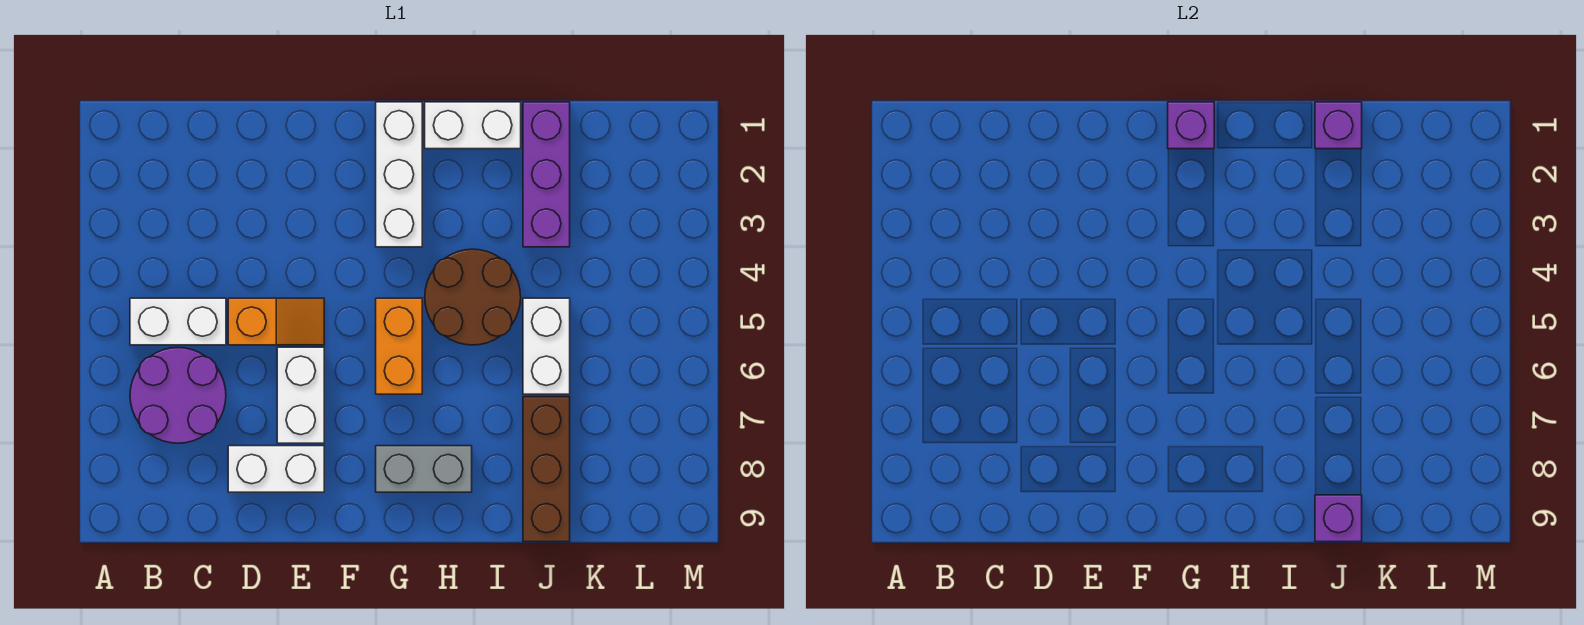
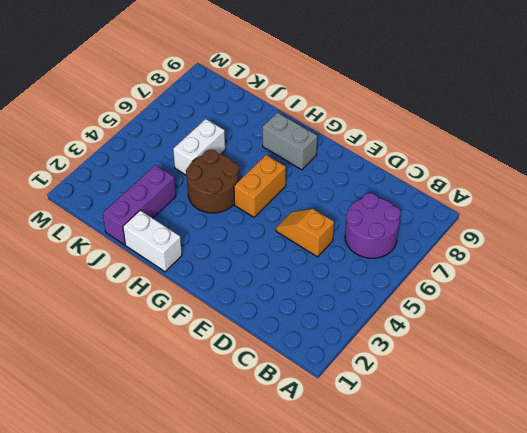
none -> white 1x2 brick [130,298,226,345]
none -> white 1x2 brick [228,446,324,492]
none -> white 1x2 brick [277,347,324,443]

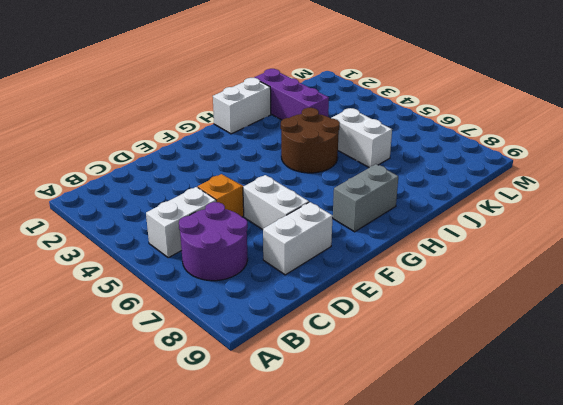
none -> white 1x3 brick [376,102,422,247]
none -> orange 1x2 brick [376,298,422,394]
none -> brown 1x3 brick [523,397,570,542]

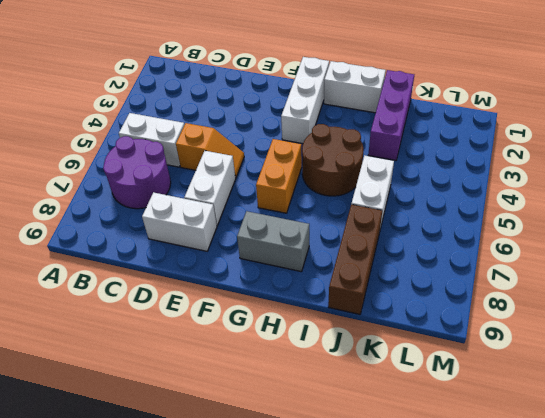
none -> purple 1x1 brick [1168,102,1214,149]
none -> purple 1x1 brick [1315,102,1362,149]
none -> purple 1x1 brick [1315,495,1362,542]

